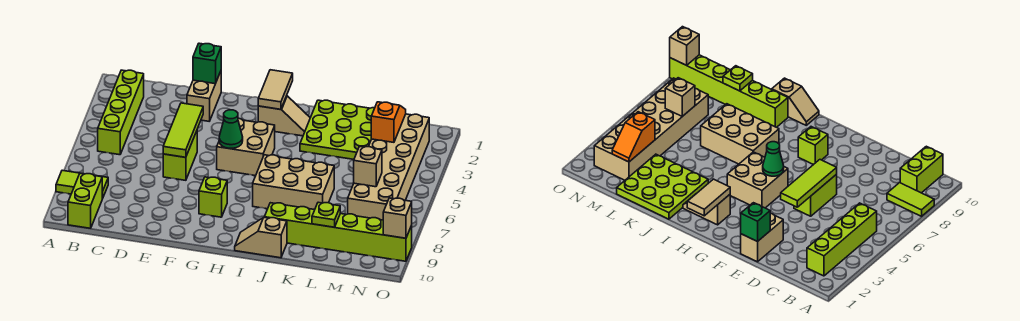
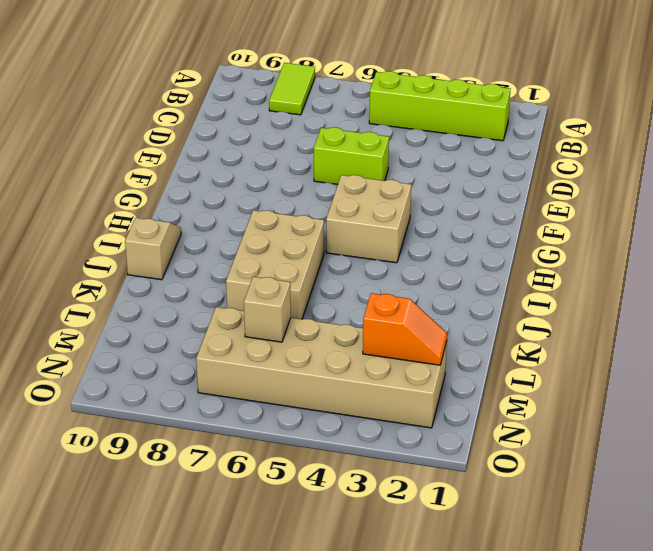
none -> lime 1x2 brick [68,173,102,228]
none -> tan 1x2 brick [187,71,221,121]
none -> lime 1x1 brick [199,177,227,217]

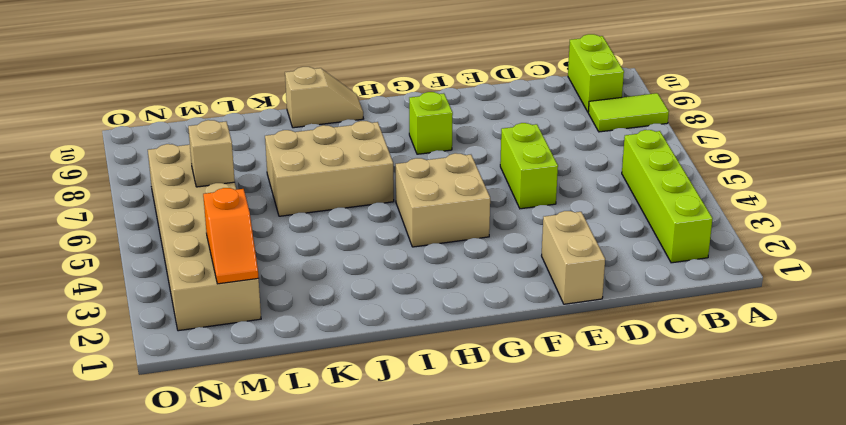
none -> tan 1x2 slope [258,96,310,136]
none -> lime 3x3 plate [300,100,375,159]
none -> lime 1x6 brick [264,203,412,261]

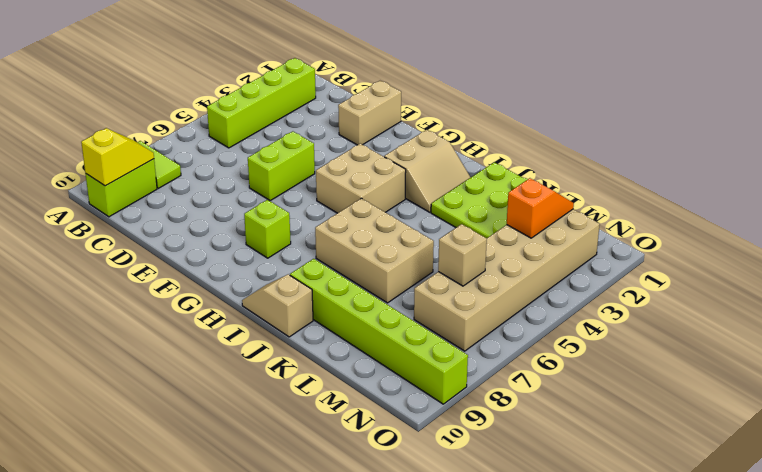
yellow 1x2 slope [81,128,154,186] -> none
tan 2x2 slope [384,130,471,212] -> tan 1x2 slope [258,96,310,136]
none -> green 1x1 brick [193,43,221,84]
none -> lime 1x3 tile [163,103,203,157]
none -> green 1x1 cone [219,110,243,148]

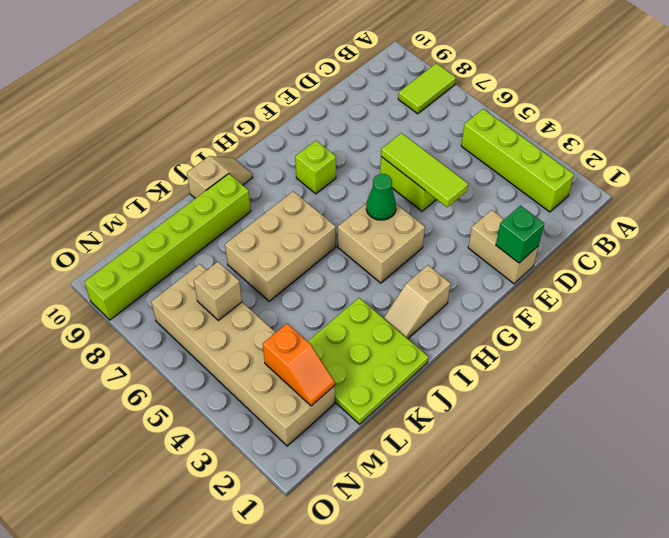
none -> lime 1x2 brick [68,173,102,228]
none -> tan 1x2 tile [258,70,293,109]
none -> lime 1x1 plate [312,202,340,227]

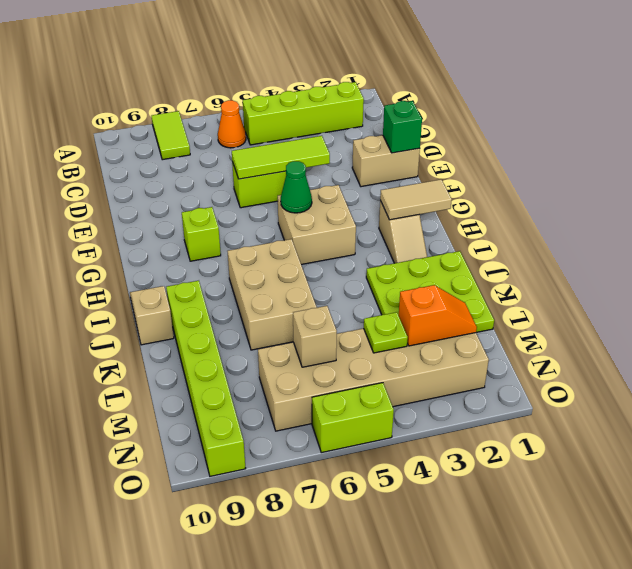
orange 1x1 cone [218,100,246,148] -> none
lime 1x1 plate [364,312,408,353] -> lime 1x1 plate moved to [312,202,340,227]
lime 1x2 brick [312,383,394,453] -> lime 1x2 brick moved to [68,173,102,228]
none -> tan 1x1 brick [383,198,412,238]

